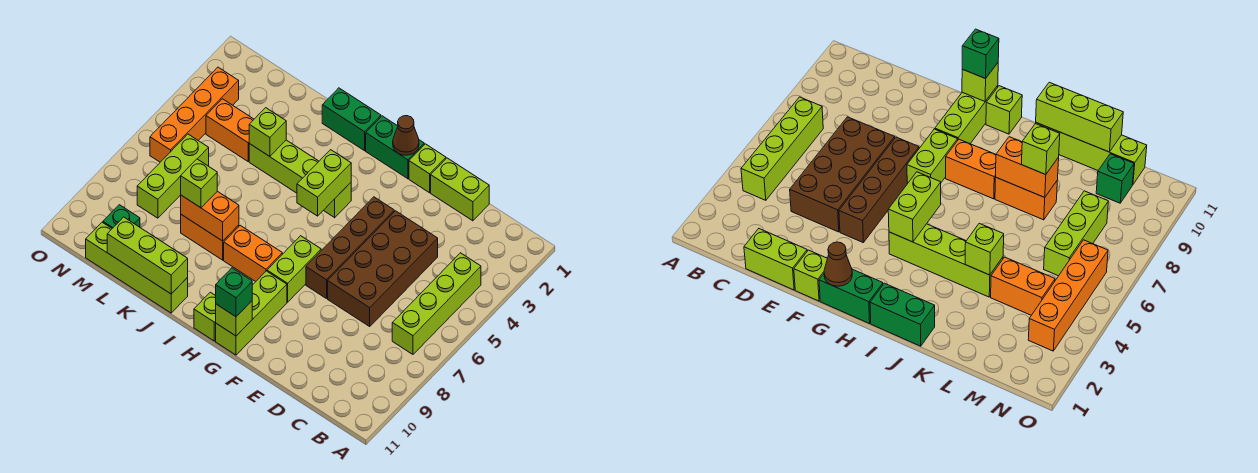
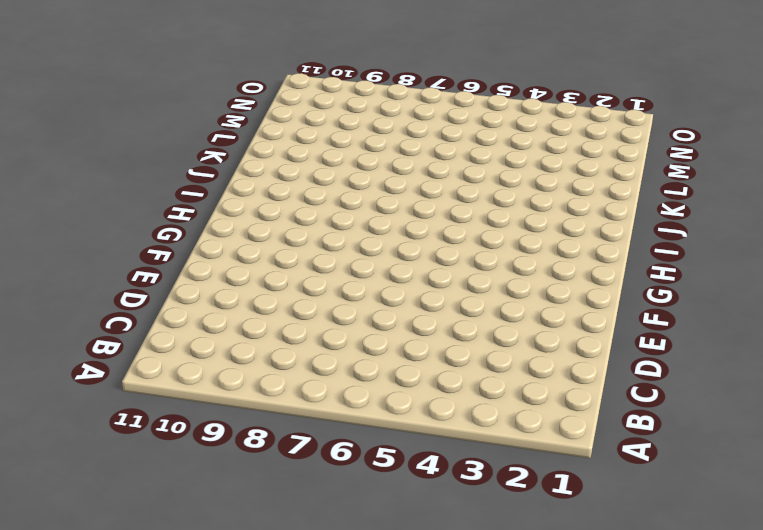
none -> lime 1x4 brick [392,253,481,354]
none -> lime 1x2 brick [431,158,489,221]
none -> brown 2x4 brick [328,211,438,326]

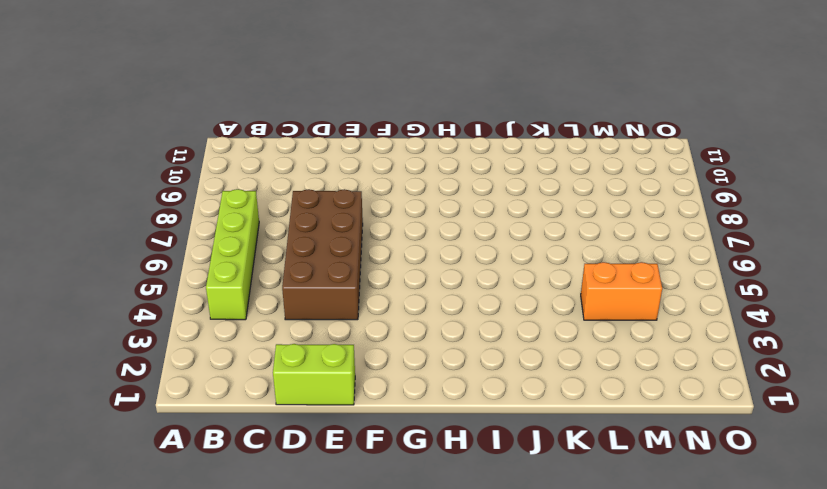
none -> lime 1x1 brick [409,144,446,193]
none -> brown 1x4 brick [306,197,394,299]
none -> green 1x2 brick [366,116,424,179]

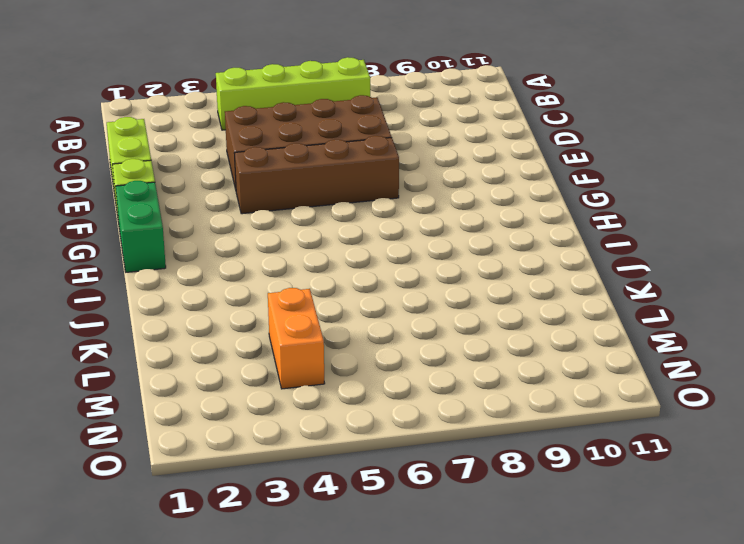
none -> lime 1x2 brick [267,236,321,302]
none -> lime 1x3 brick [216,271,287,355]
none -> lime 1x4 brick [249,140,351,218]

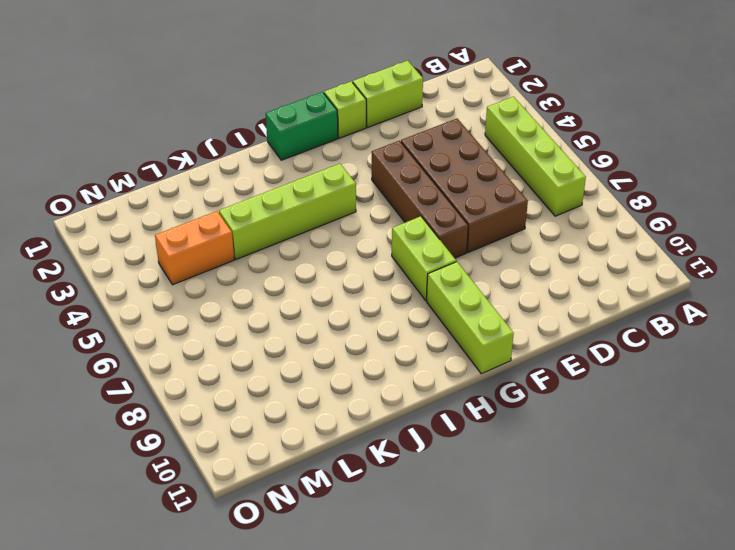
none -> orange 1x2 brick [224,225,282,282]
none -> lime 1x1 brick [194,292,216,341]
none -> green 1x2 brick [322,88,381,151]

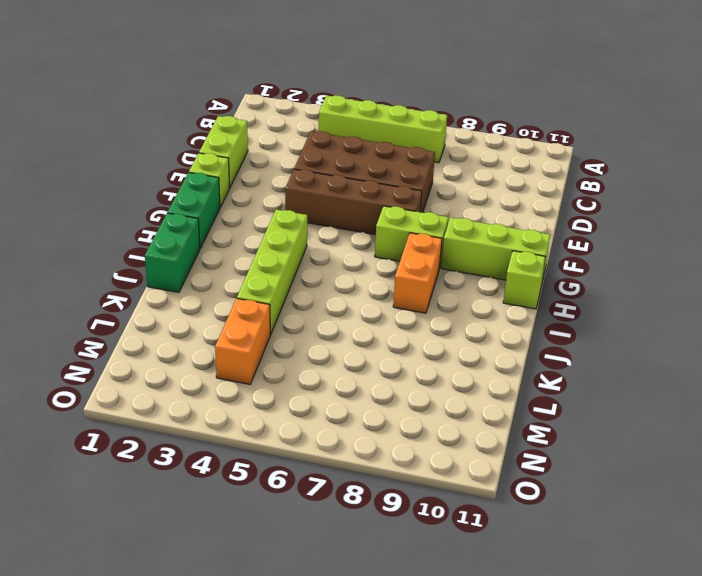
none -> orange 1x2 brick [181,215,239,260]
none -> lime 1x4 brick [86,222,188,313]
none -> lime 1x3 brick [137,134,209,218]

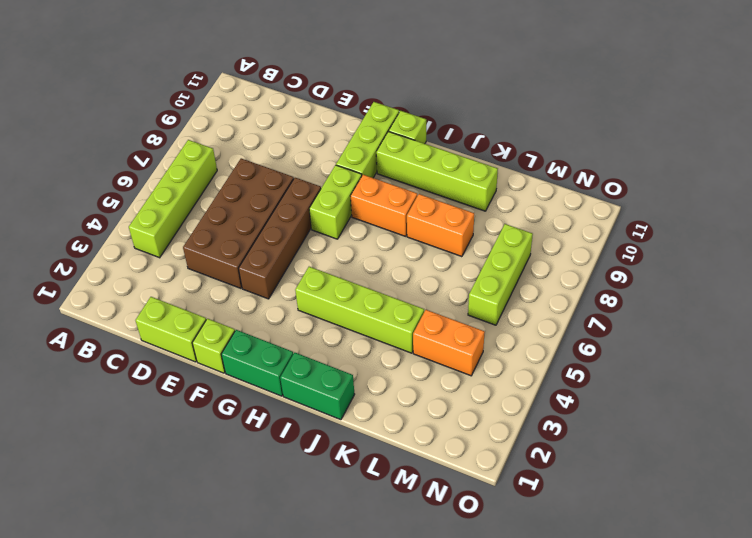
lime 1x4 brick [376,131,498,211] -> lime 1x4 brick moved to [86,222,188,313]
none -> green 1x1 brick [103,205,140,228]
none -> orange 1x4 brick [150,67,239,162]
none -> brown 1x1 cone [393,116,419,155]

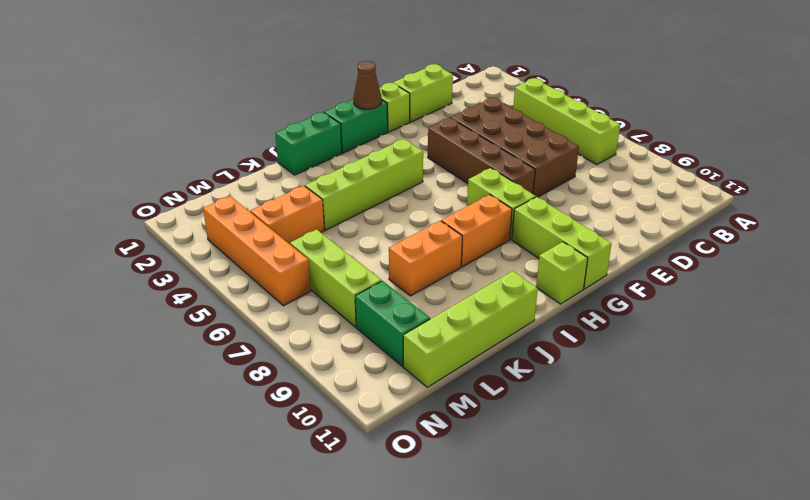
green 1x2 brick [355,281,430,366] -> green 1x1 brick [103,205,140,228]
none -> lime 1x1 brick [216,301,252,336]
none -> lime 1x2 brick [297,150,351,216]
none -> orange 1x2 brick [181,191,239,241]

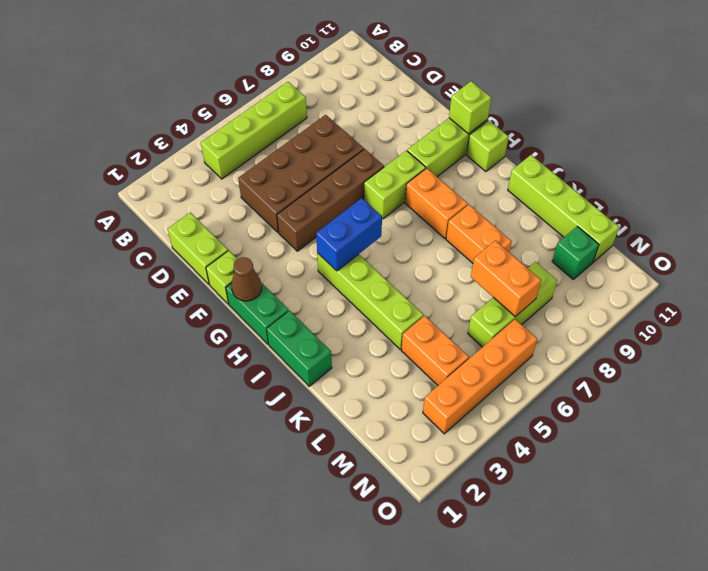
blue 1x2 brick [316,198,382,271] -> lime 1x2 brick [297,150,351,216]
orange 1x2 brick [471,240,541,317] -> orange 1x2 brick moved to [181,191,239,241]
none -> lime 1x3 brick [107,217,188,294]
none -> lime 1x1 brick [249,108,286,156]
none -> green 1x1 brick [216,268,252,317]

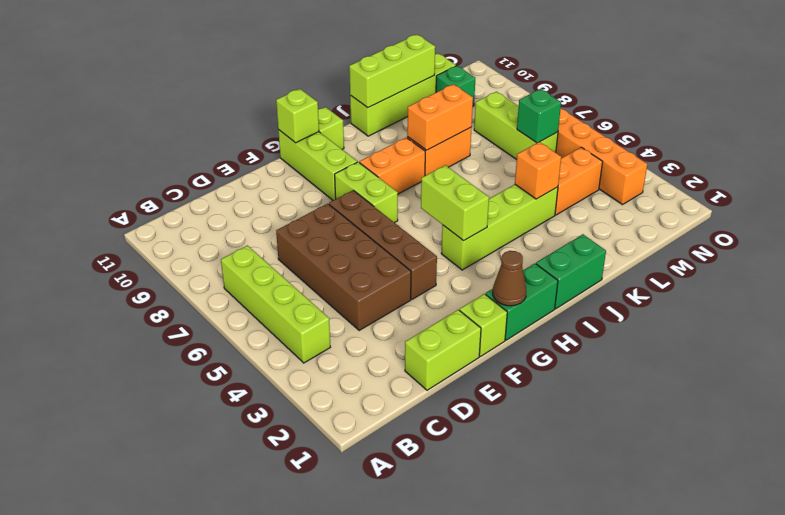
orange 1x1 brick [515,142,561,199] -> lime 1x1 brick [249,108,286,156]
green 1x1 brick [517,89,561,143] -> green 1x1 brick moved to [216,268,252,317]
none -> lime 1x1 brick [181,159,217,208]

